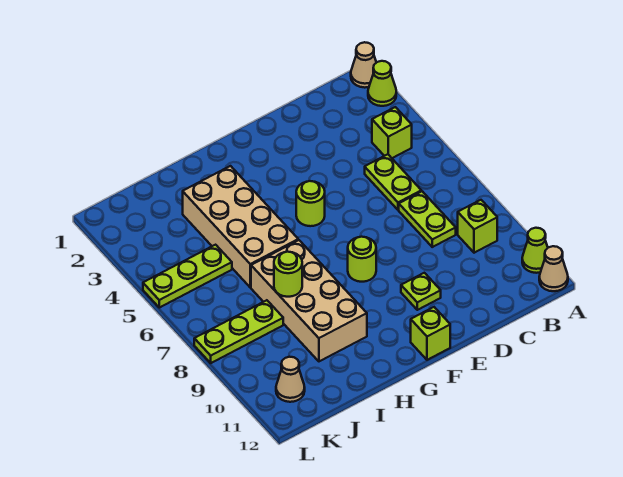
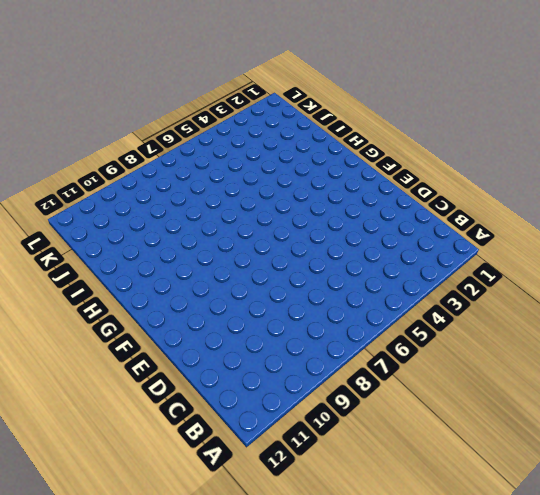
none -> tan 1x1 cone [351,42,376,88]
none -> lime 1x1 cone [368,61,396,106]
none -> lime 1x1 cone [522,228,548,273]

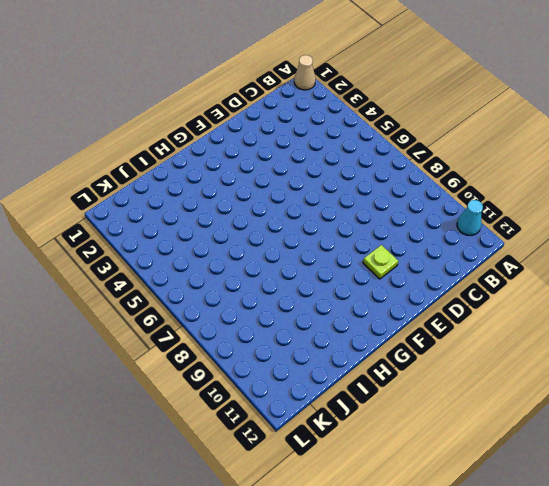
cyan 1x1 cone [457,200,483,236] -> lime 1x1 cone [522,228,548,273]
none -> lime 1x1 cone [368,61,396,106]
none -> tan 1x1 cone [539,246,568,291]
none -> lime 1x1 brick [372,107,412,158]

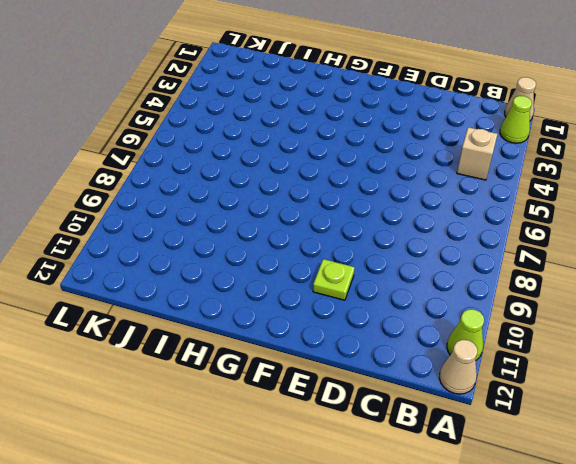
tan 1x1 brick [457,127,497,180] -> lime 1x1 brick [372,107,412,158]
none -> lime 1x1 brick [458,200,497,253]
none -> lime 1x2 plate [365,154,421,210]
none -> lime 1x2 plate [399,191,456,247]

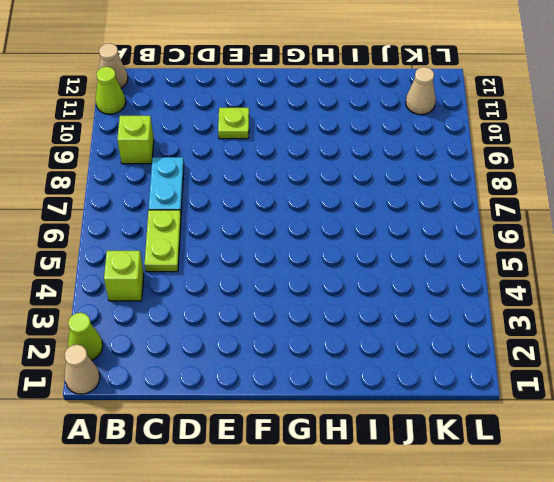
cyan 1x2 plate [149,157,184,212] -> lime 1x2 plate [399,191,456,247]
none -> lime 1x1 round brick [296,181,325,226]
none -> lime 1x1 round brick [348,237,376,282]
none -> lime 1x1 brick [411,307,450,360]

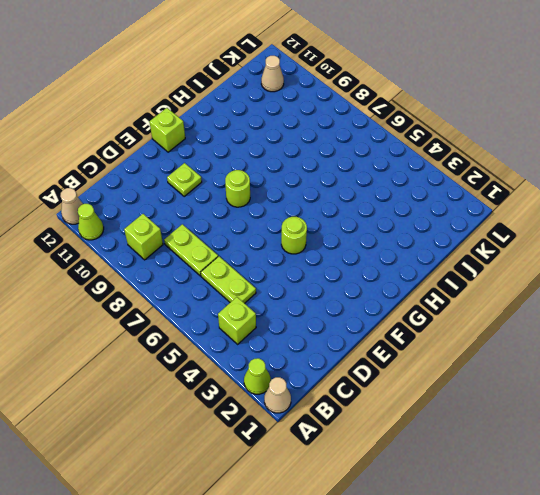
none -> tan 2x4 brick [183,166,298,287]
none -> tan 2x4 brick [251,240,367,361]
none -> lime 1x3 plate [143,245,232,308]

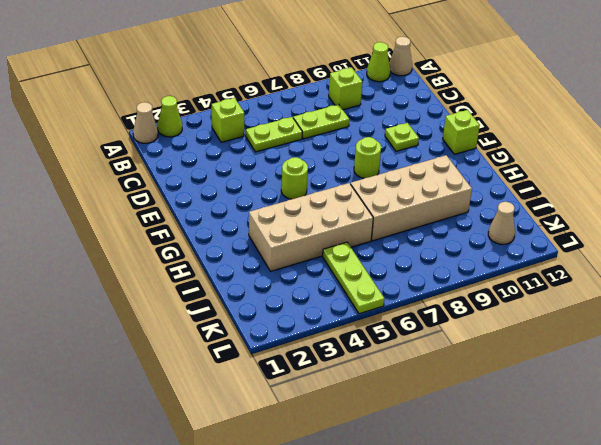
none -> lime 1x3 plate [194,300,283,363]
none -> lime 1x1 round brick [274,252,302,297]

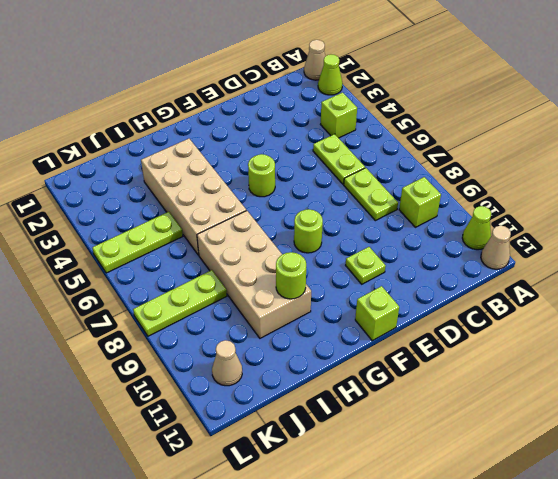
lime 1x1 round brick [276,252,306,299] -> lime 1x1 round brick moved to [274,252,302,297]

